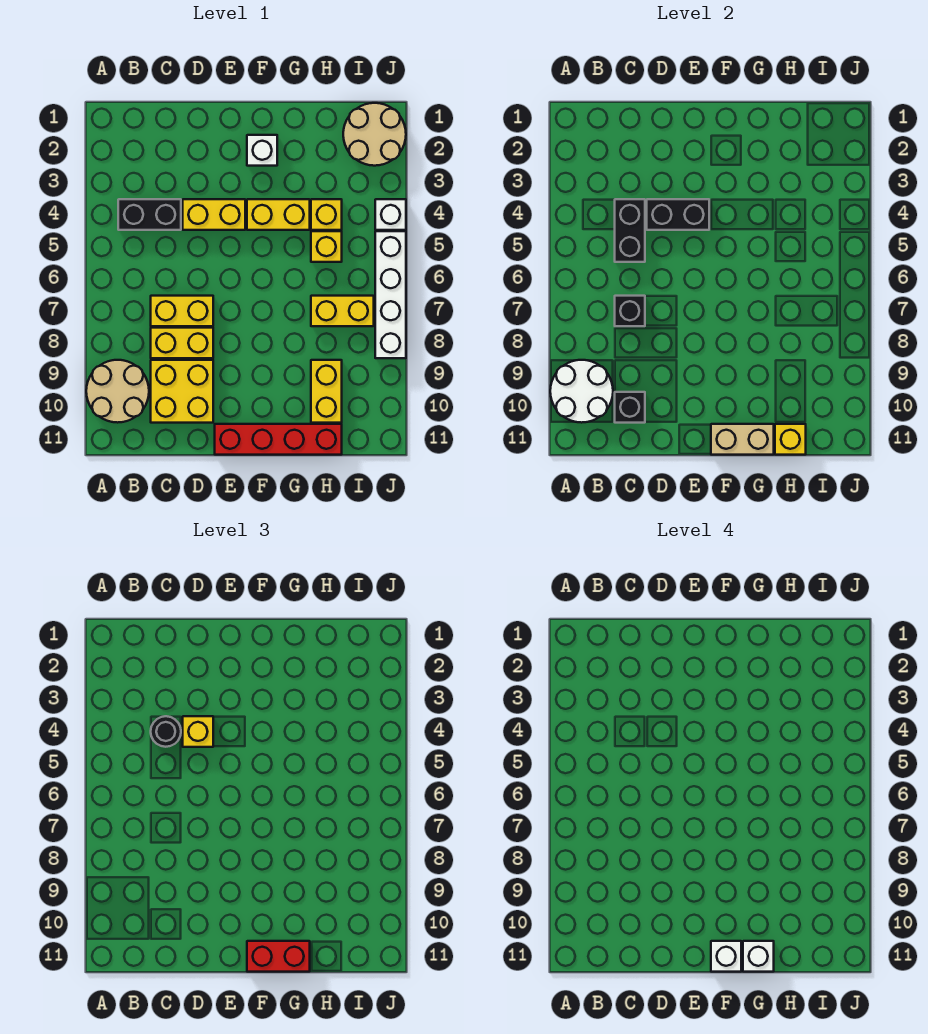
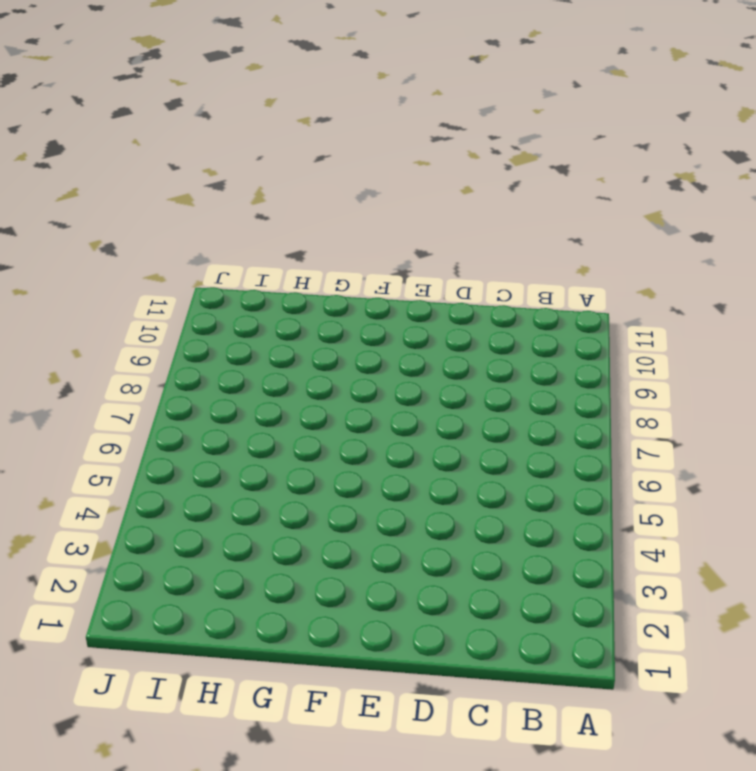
none -> tan 2x2 round brick [86,360,149,423]
none -> black 1x2 brick [118,199,181,230]
none -> yellow 1x2 brick [151,296,213,326]

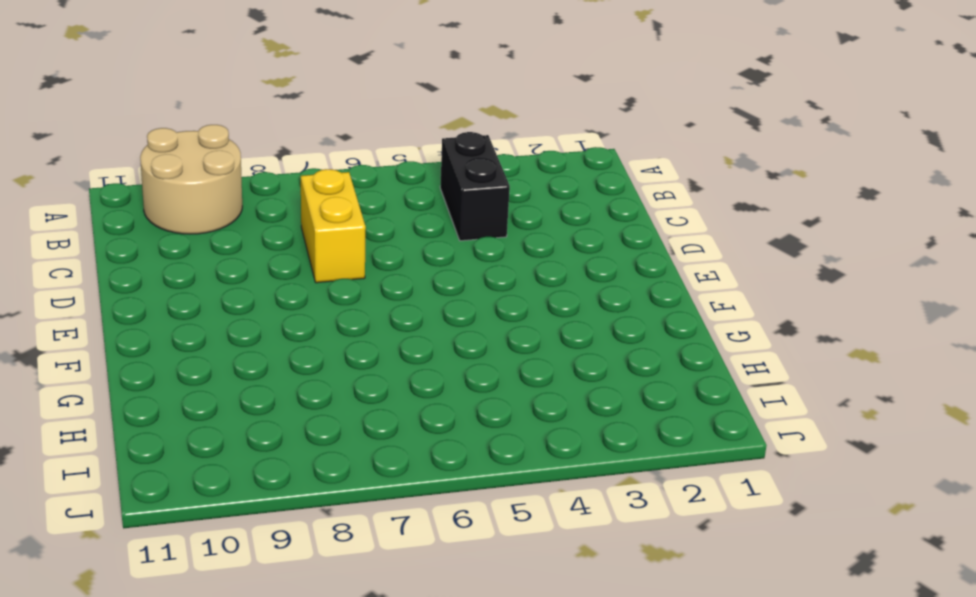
none -> yellow 1x2 brick [151,328,213,358]
none -> yellow 2x2 brick [151,360,213,423]
none -> yellow 1x2 brick [183,199,245,230]

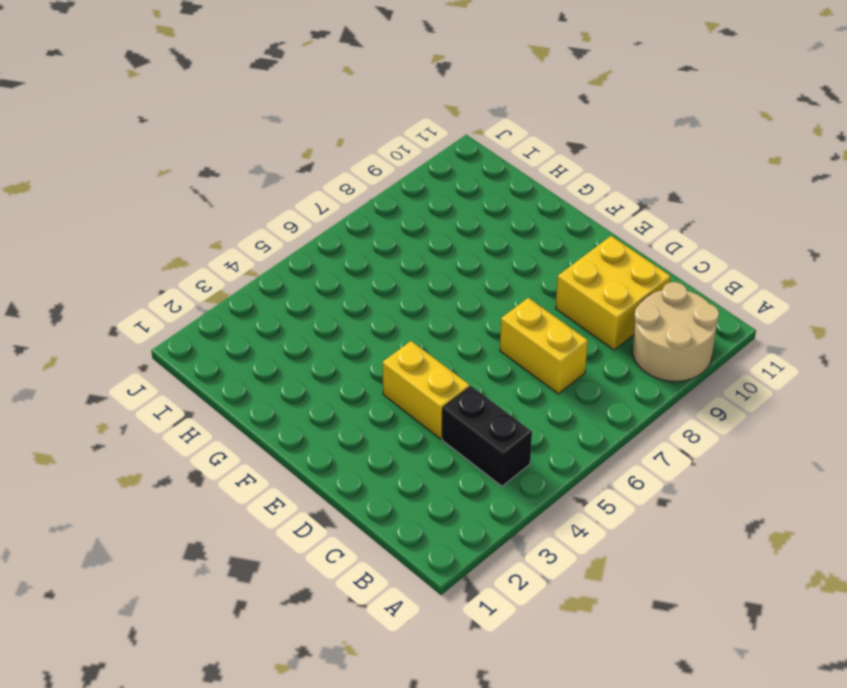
none -> yellow 1x2 brick [151,328,213,358]
none -> red 1x4 brick [215,424,342,455]
none -> white 1x1 brick [247,135,277,166]

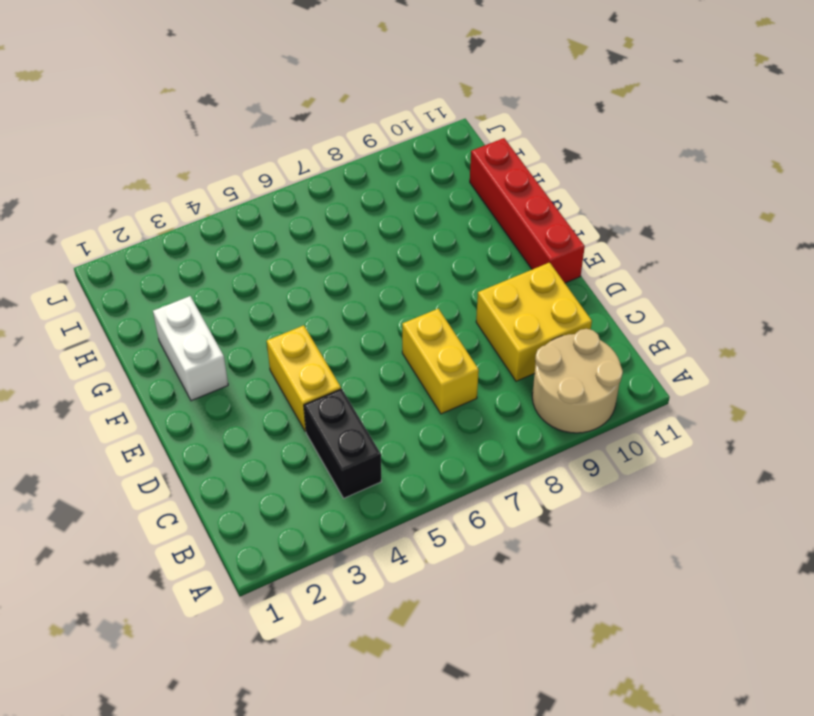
white 1x2 brick [153,296,228,401] -> white 1x1 brick [247,135,277,166]
none -> yellow 1x2 brick [151,328,213,358]
none -> yellow 1x2 brick [247,199,310,230]
none -> yellow 1x1 brick [311,199,342,230]

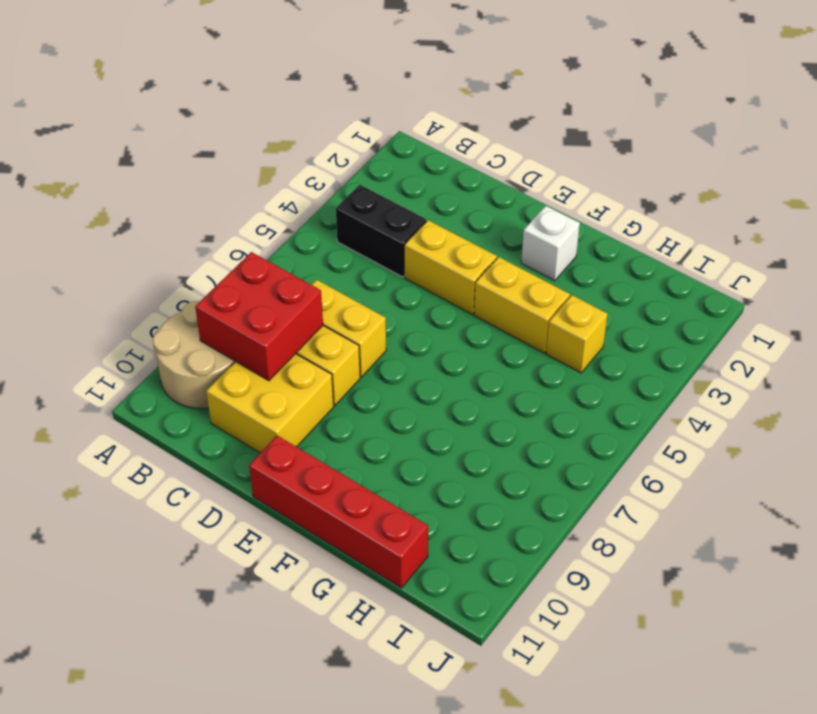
red 2x2 brick [195,252,323,381] -> white 2x2 round brick [550,360,613,423]
none -> yellow 1x1 brick [311,231,342,262]
none -> yellow 1x2 brick [311,296,374,326]
none -> yellow 1x2 brick [311,360,342,423]

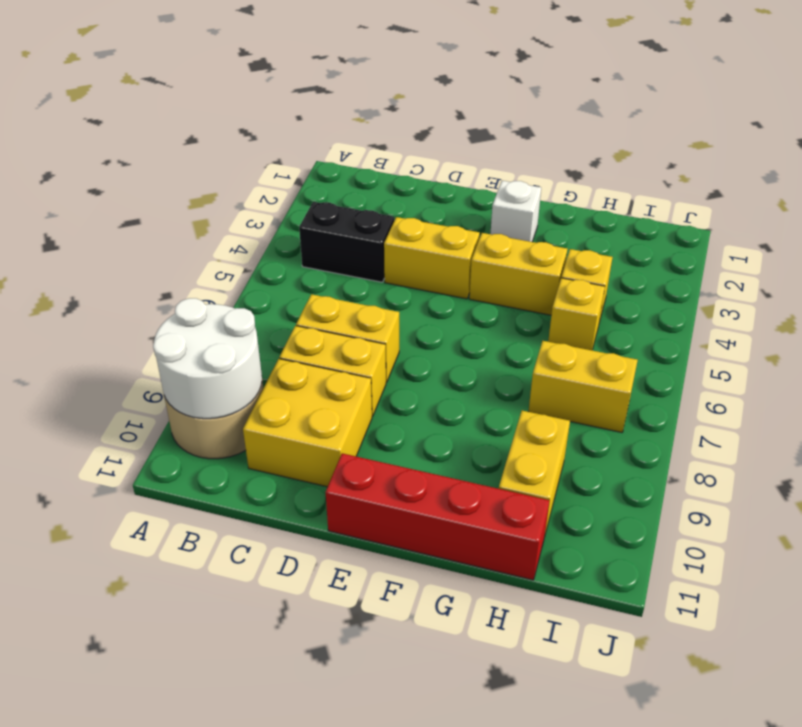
none -> tan 2x2 round brick [343,103,406,166]
none -> white 1x1 brick [375,199,406,230]
none -> white 1x4 brick [375,231,406,358]

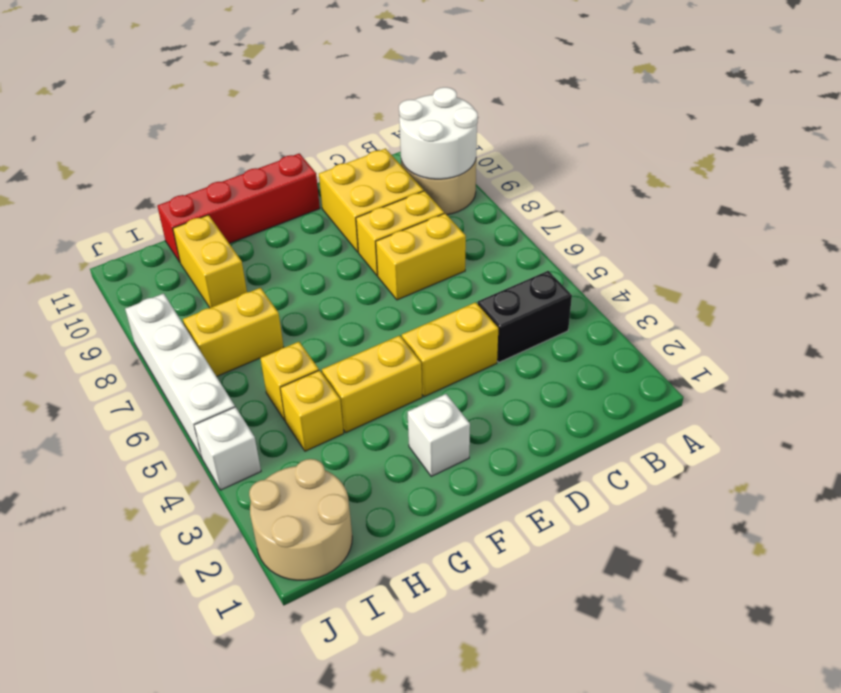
none -> black 1x2 brick [615,199,645,262]
none -> black 1x1 brick [615,296,645,326]
none -> black 1x1 brick [615,392,645,423]

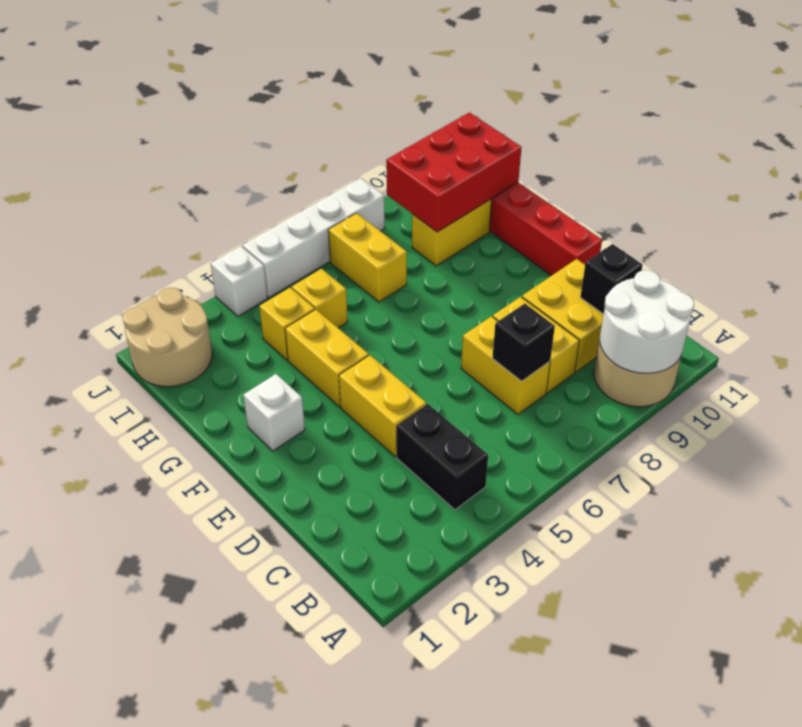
red 2x3 brick [386,112,521,232] -> yellow 1x1 brick [775,424,806,455]
none -> black 1x2 brick [615,199,645,262]
none -> black 1x2 brick [647,199,709,230]
none -> tan 1x2 brick [711,424,774,455]

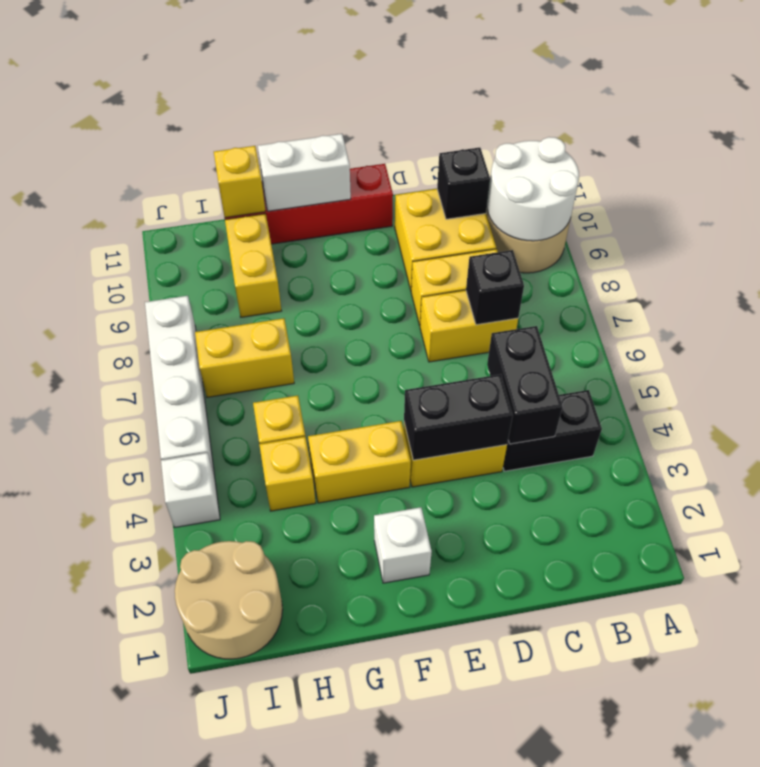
white 1x2 brick [258,134,351,211] -> tan 1x2 brick [711,424,774,455]
none -> black 1x1 round brick [151,716,181,747]
none -> yellow 1x1 brick [183,716,213,747]
none -> red 1x2 brick [247,941,310,972]

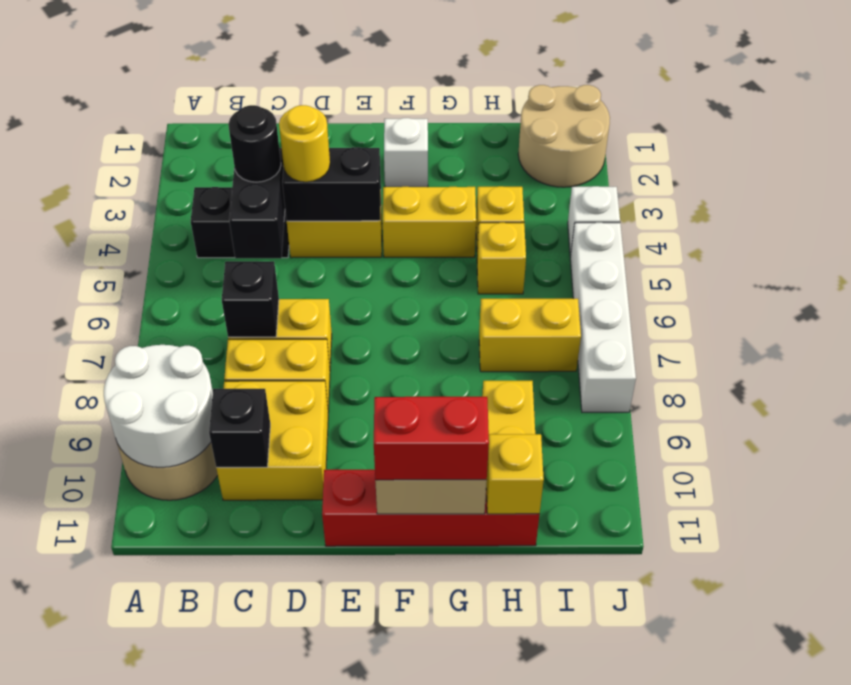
yellow 1x1 round brick [279,105,330,182] -> yellow 1x1 brick [183,716,213,747]
none -> white 1x1 brick [711,941,741,972]
none -> white 1x1 brick [743,941,774,972]

